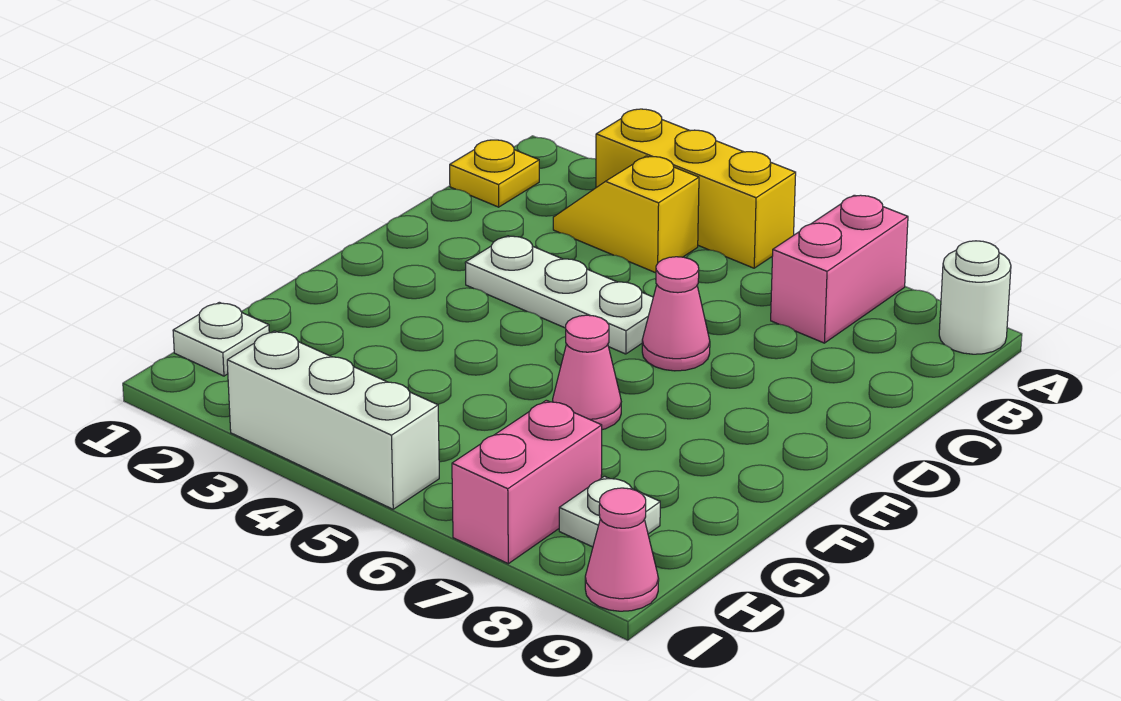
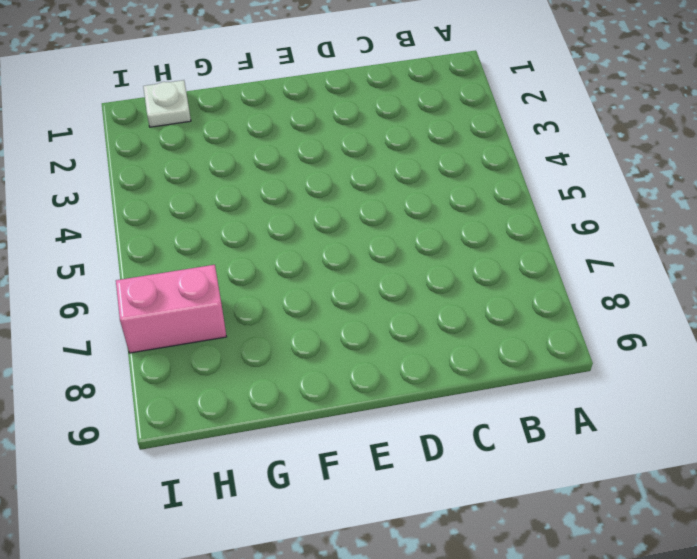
none -> yellow 1x3 brick [596,109,796,268]
none -> pink 1x2 brick [771,195,908,343]
none -> white 1x1 round brick [939,241,1011,354]

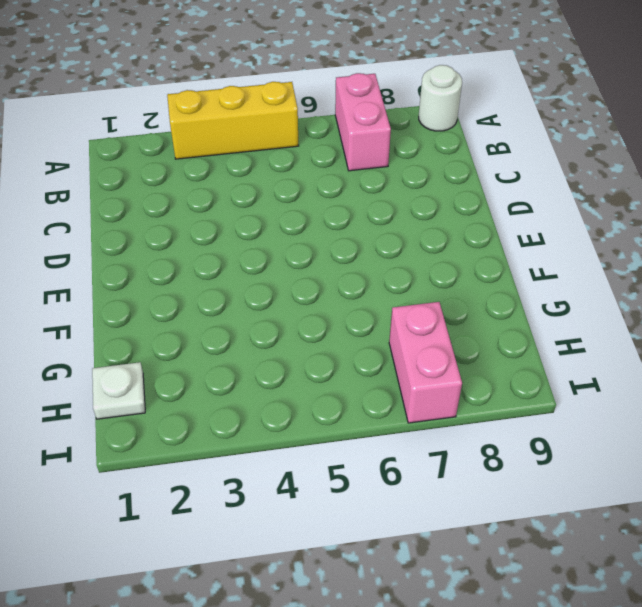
none -> yellow 1x1 plate [450,140,539,207]
none -> yellow 1x2 slope [553,156,699,273]
none -> white 1x3 plate [465,236,653,354]

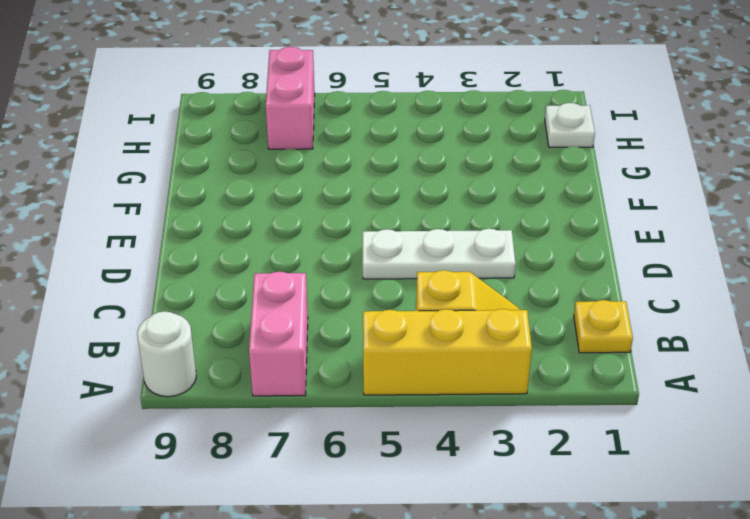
none -> pink 1x1 cone [642,257,710,371]
none -> pink 1x1 cone [553,315,621,430]
none -> white 1x1 plate [559,476,660,547]

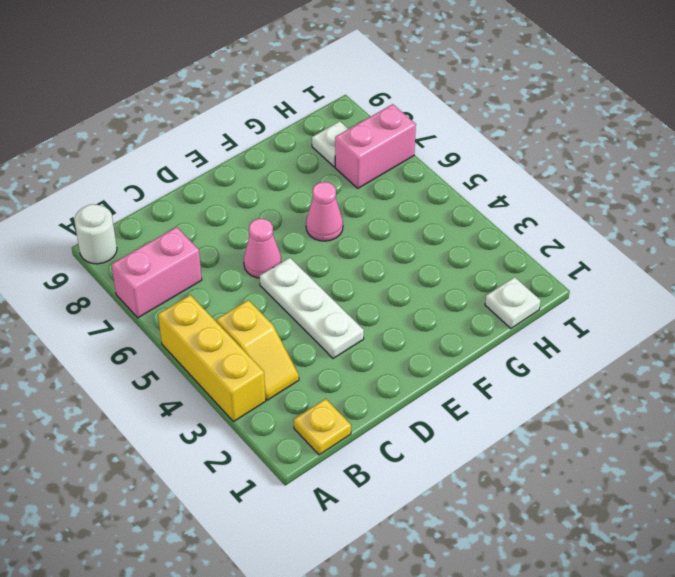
none -> white 1x3 brick [227,331,439,509]
none -> pink 1x1 cone [585,488,659,611]

